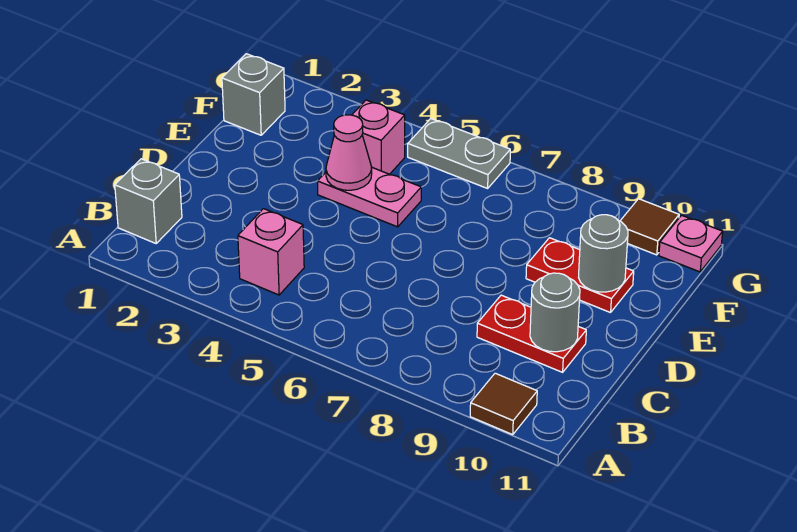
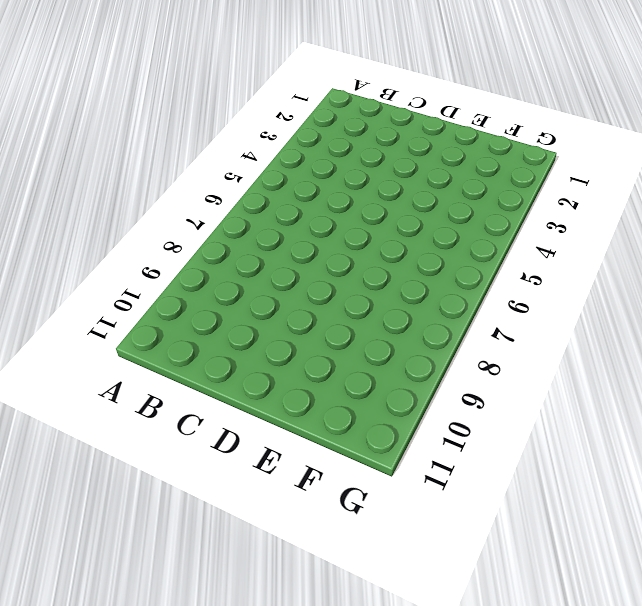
none -> brown 1x1 tile [470,373,537,435]
none -> grey 1x1 brick [115,159,182,243]
none -> pink 1x1 brick [238,209,304,295]

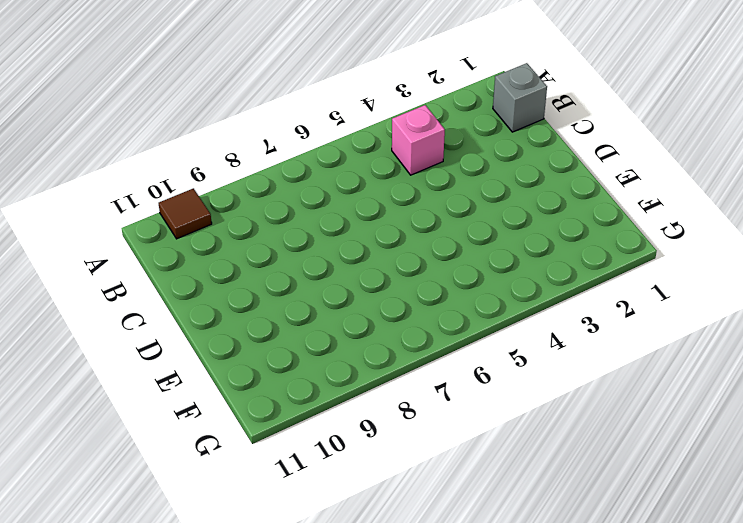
none -> red 1x2 plate [477,295,586,372]
none -> pink 1x2 plate [318,168,421,227]
none -> red 1x2 plate [526,238,634,313]

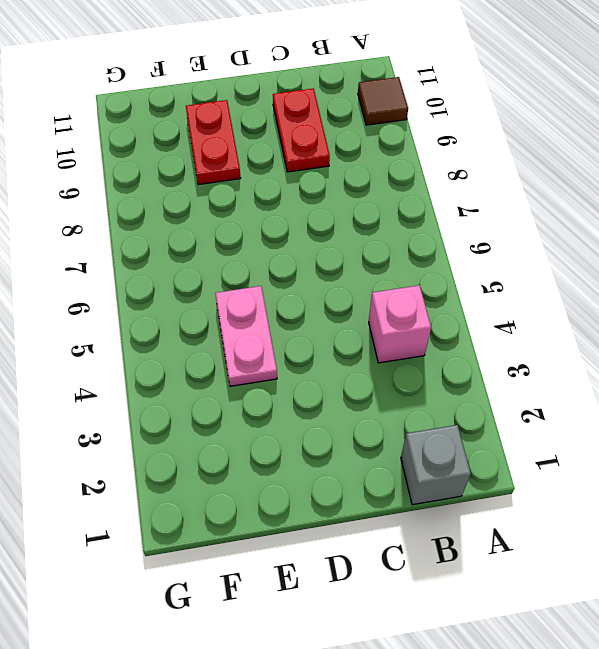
none -> grey 1x1 brick [222,54,285,135]
none -> pink 1x1 brick [352,100,405,174]
none -> grey 1x2 plate [408,119,510,188]

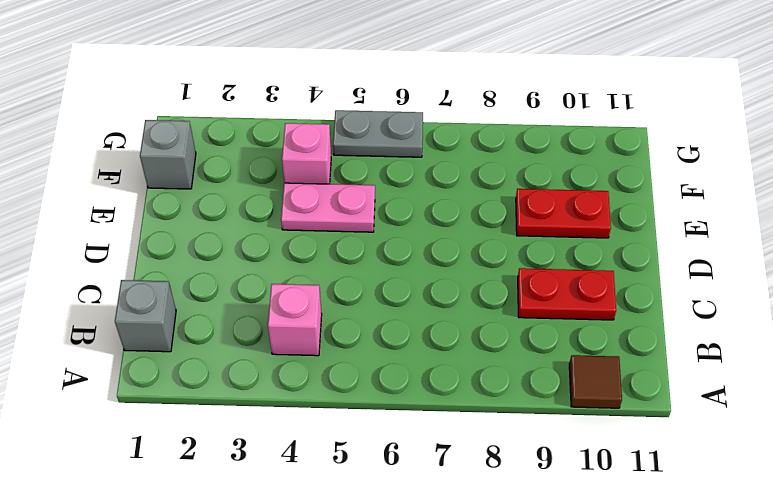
none -> brown 1x1 tile [620,199,679,255]
none -> pink 1x1 plate [659,215,723,272]
none -> grey 1x1 round brick [530,273,580,352]

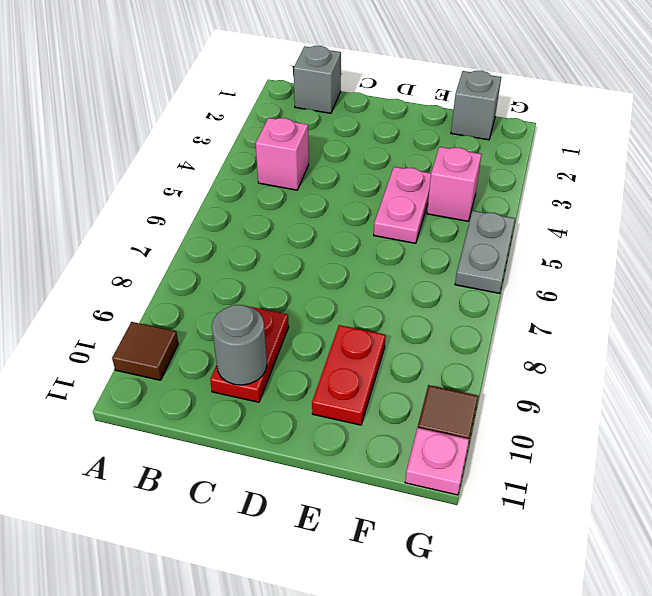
none -> pink 1x1 cone [326,115,372,190]
none -> grey 1x1 round brick [579,215,628,292]

